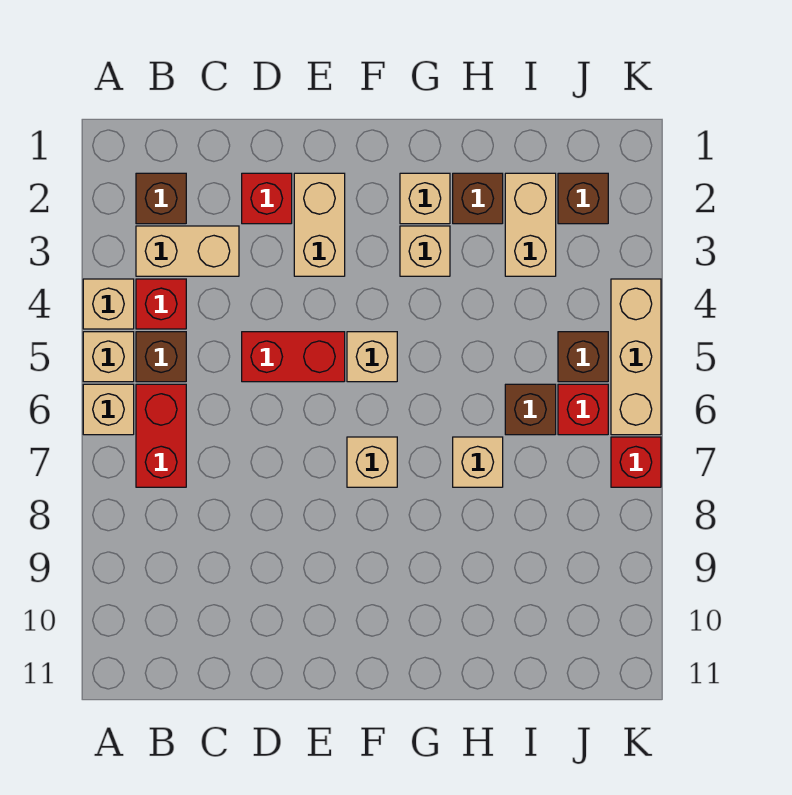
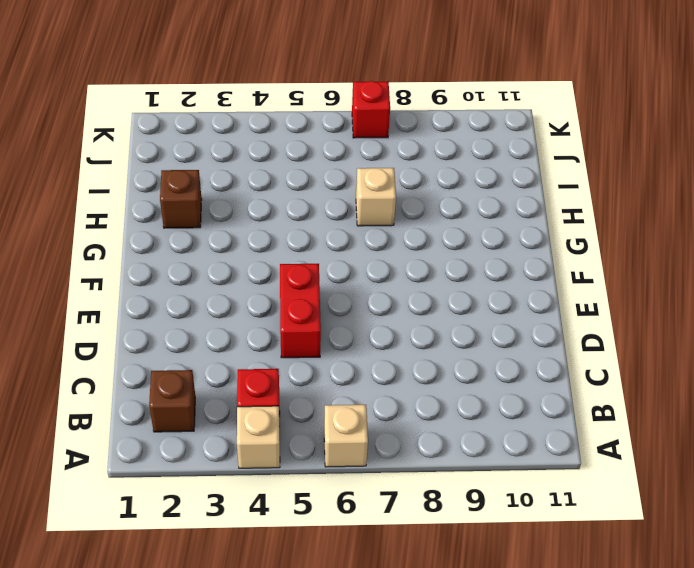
none -> tan 1x1 brick [83,332,134,382]
none -> tan 1x2 brick [136,226,239,276]
none -> brown 1x1 brick [136,332,186,382]

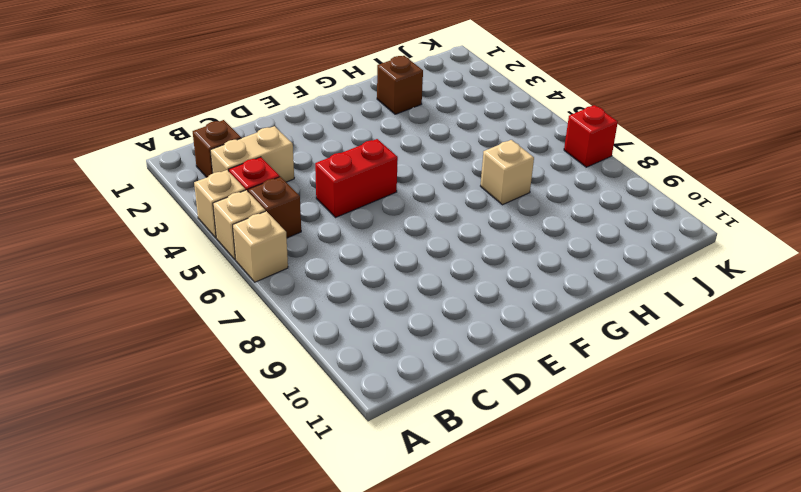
none -> red 1x2 brick [136,384,186,487]
none -> red 1x1 brick [242,173,292,224]
none -> tan 1x2 brick [294,173,345,276]

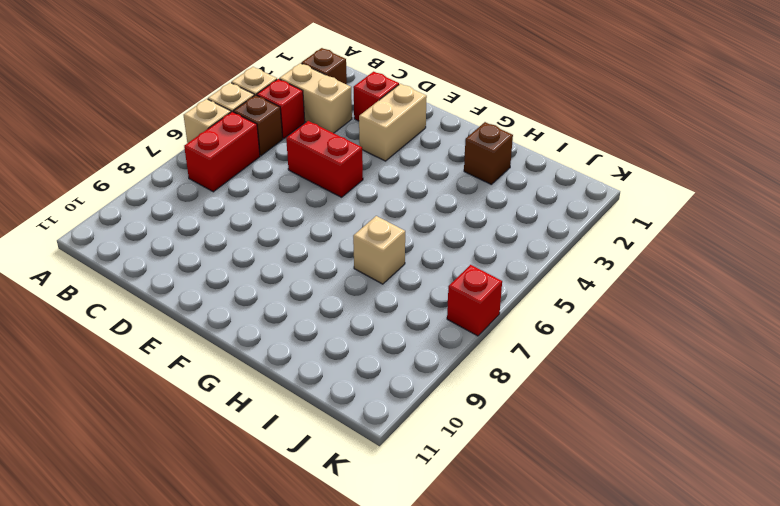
none -> tan 1x1 brick [347,332,397,382]
none -> tan 1x1 brick [347,437,397,487]
none -> tan 1x1 brick [400,173,450,224]

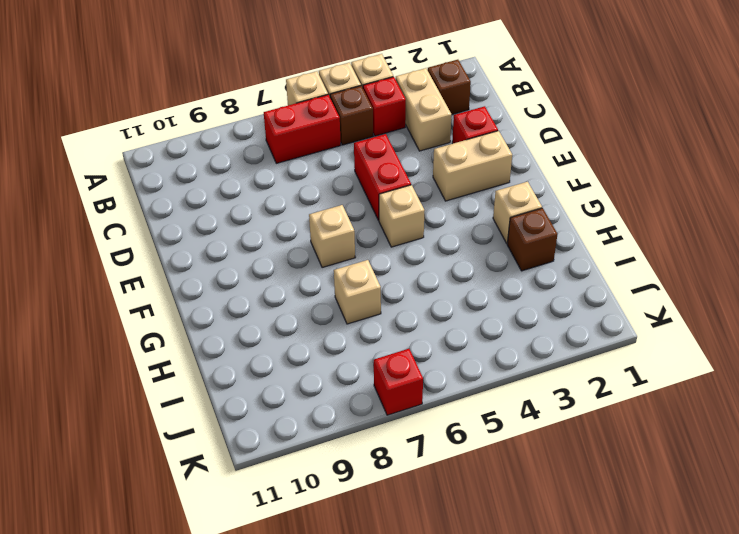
none -> tan 1x1 brick [400,226,450,276]
none -> tan 1x2 brick [505,173,556,276]
none -> brown 1x1 brick [505,384,556,435]

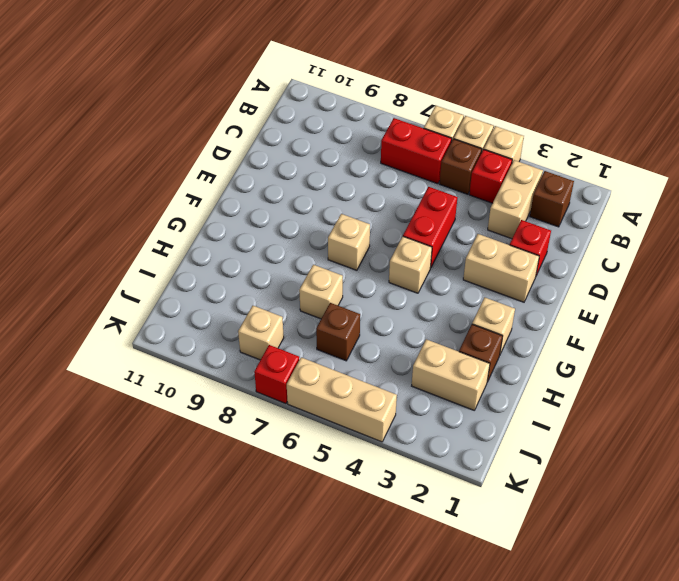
tan 1x1 brick [238,306,284,360] -> tan 1x1 brick moved to [400,226,450,276]
none -> brown 1x1 brick [558,173,608,224]
none -> brown 1x1 brick [558,332,608,382]
none -> red 1x1 brick [558,384,608,435]

